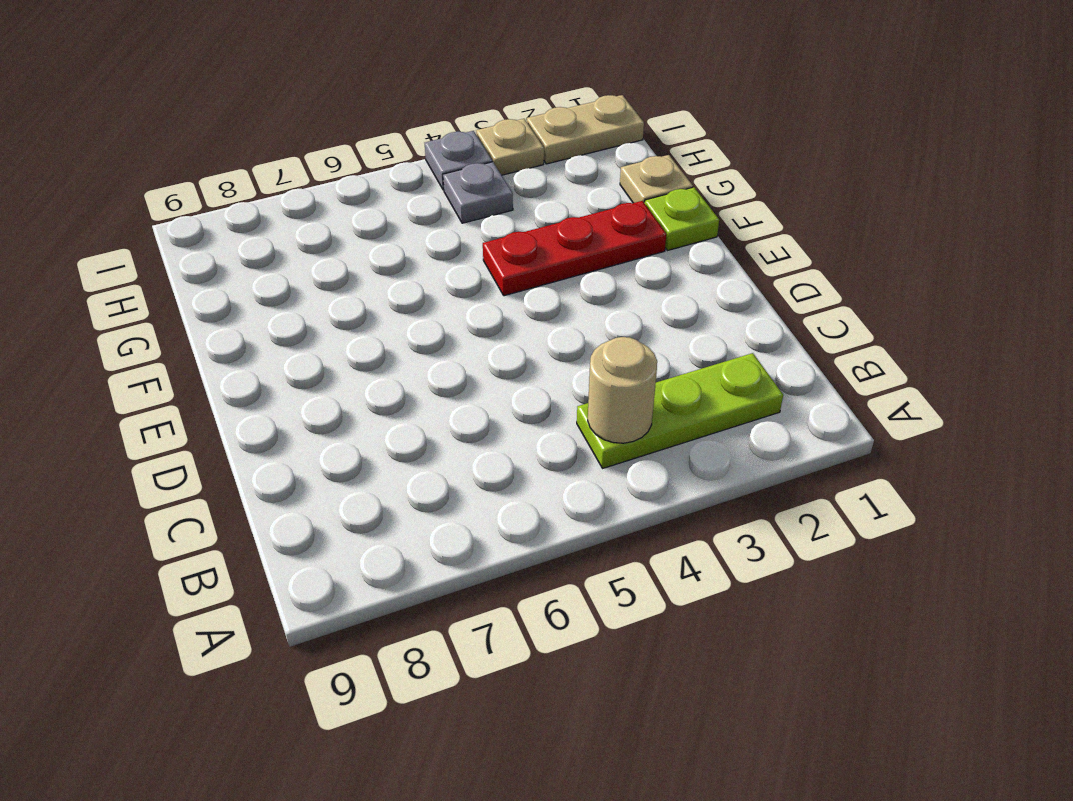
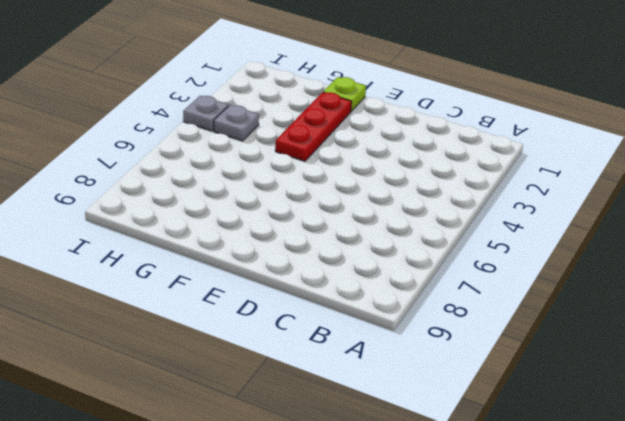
none -> lime 1x3 plate [577,353,783,468]
none -> tan 1x1 plate [620,155,693,204]

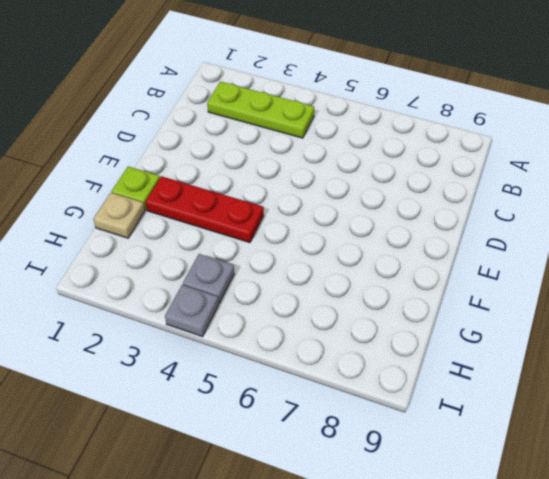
none -> tan 1x2 plate [527,95,644,164]
none -> tan 1x1 plate [476,119,544,175]

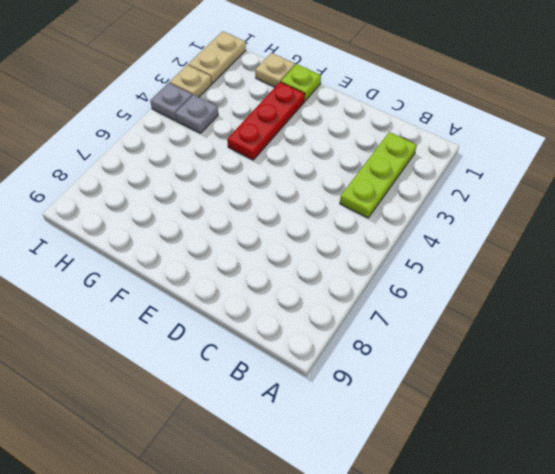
none -> tan 1x1 round brick [588,337,657,443]

